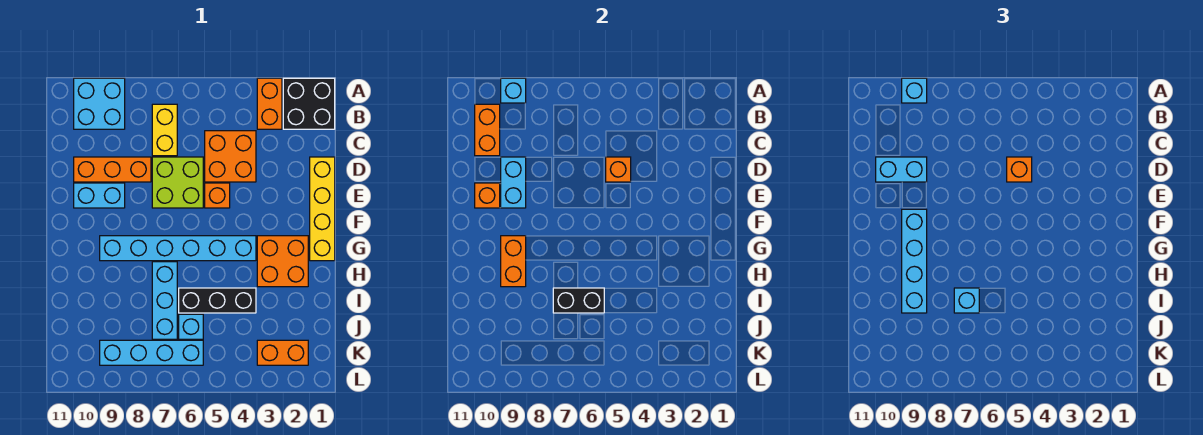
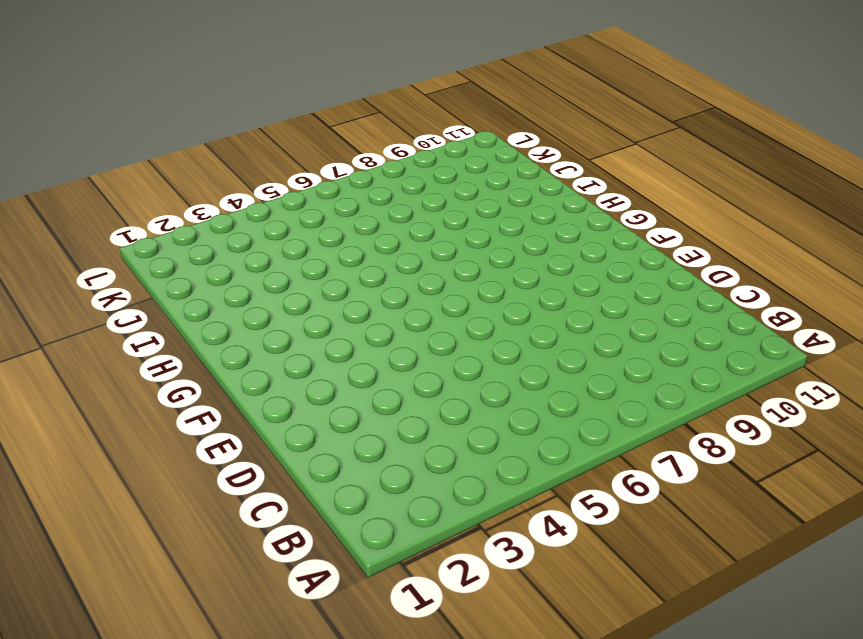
none -> black 2x2 brick [283,78,335,129]
none -> orange 1x2 brick [257,78,282,129]
none -> cyan 2x2 brick [74,78,125,129]

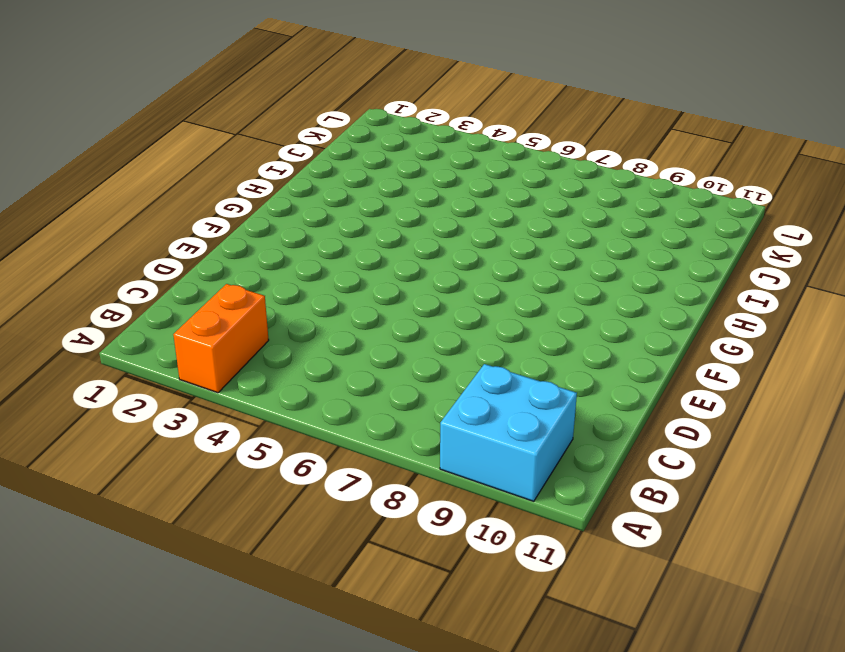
none -> black 2x2 brick [283,78,335,129]
none -> yellow 1x2 brick [152,104,177,156]
none -> orange 2x2 brick [205,131,256,182]

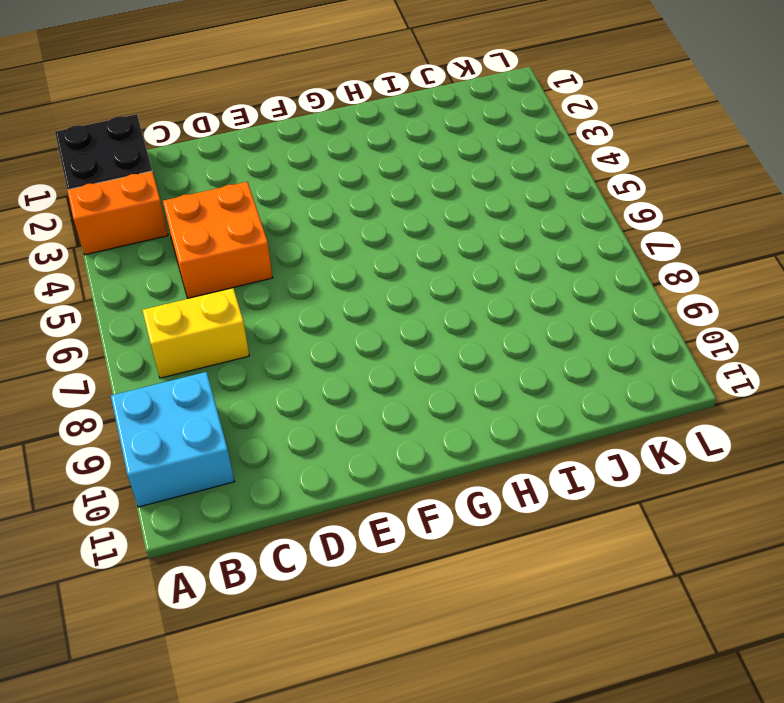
none -> yellow 1x4 brick [310,157,335,261]
none -> lime 2x2 brick [152,157,203,208]
none -> orange 1x3 brick [74,157,151,182]

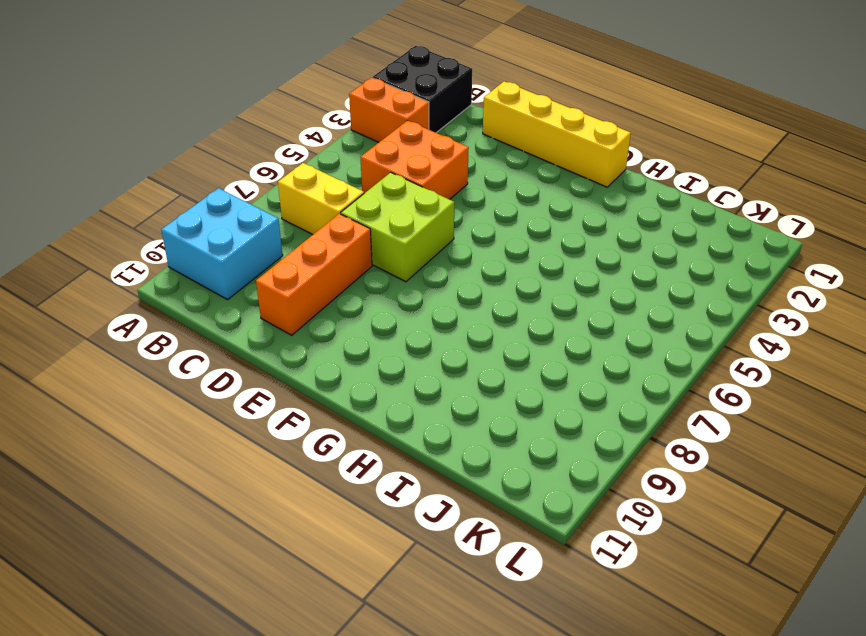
none -> orange 1x1 brick [205,183,230,208]
none -> cyan 1x2 brick [74,183,125,208]
none -> orange 2x2 brick [257,236,308,287]

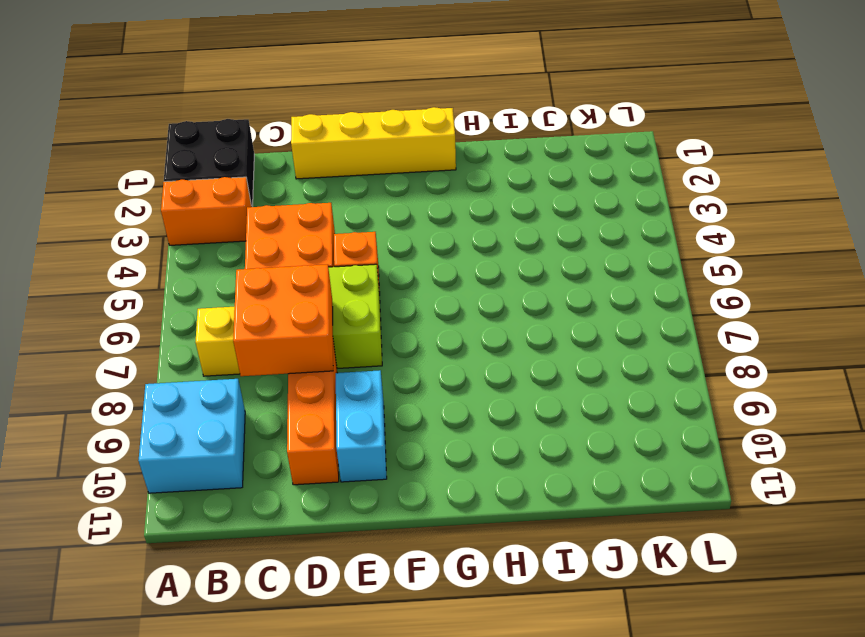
orange 2x2 brick [233,264,333,376] -> orange 2x2 brick moved to [257,236,308,287]
none -> cyan 1x6 brick [100,236,256,261]
none -> cyan 1x3 brick [152,262,177,339]
none -> black 1x3 brick [179,288,256,313]

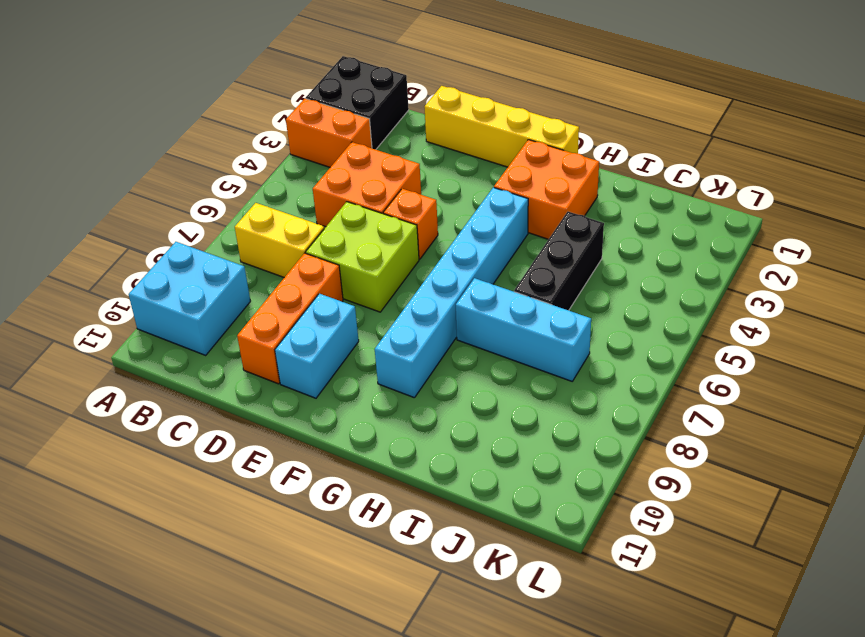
none -> cyan 1x1 brick [179,314,203,339]
none -> orange 1x2 brick [257,340,308,365]
none -> cyan 1x4 brick [100,340,203,365]

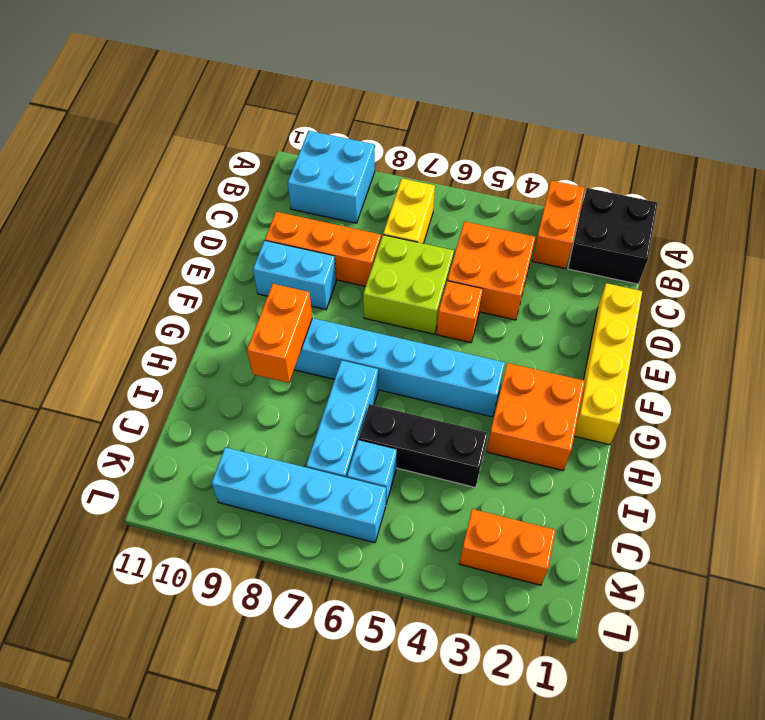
none -> cyan 1x1 brick [501,78,526,103]
none -> orange 1x2 brick [475,104,500,156]
none -> orange 1x1 brick [606,157,631,182]

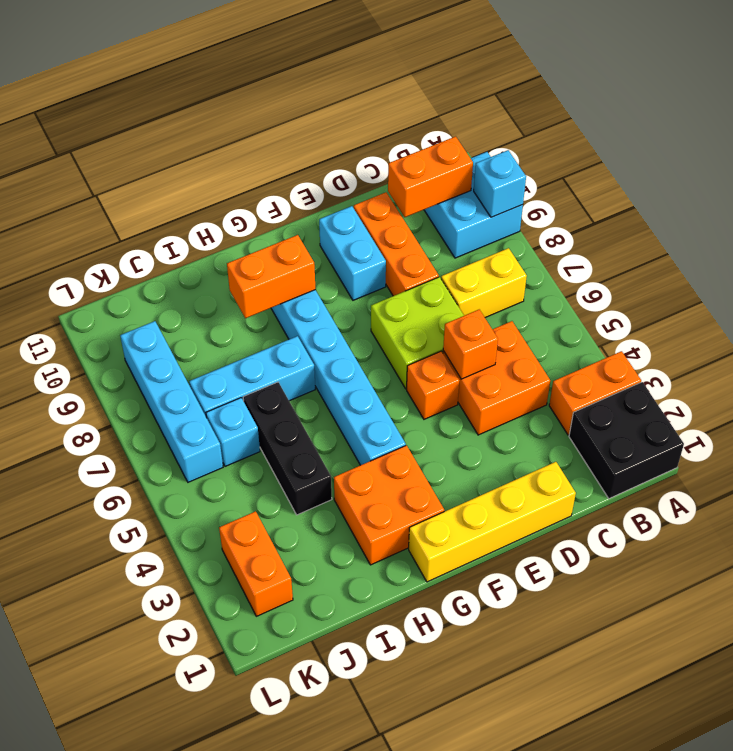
none -> cyan 1x2 brick [501,157,526,208]
none -> orange 1x1 brick [475,183,500,208]
none -> black 1x2 brick [553,288,604,313]

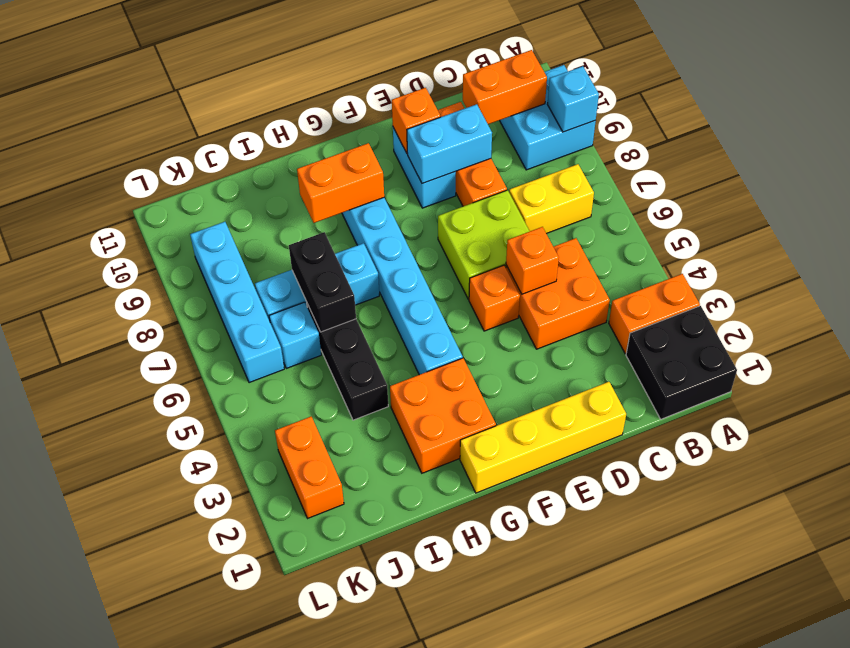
none -> cyan 1x1 brick [902,78,927,103]
none -> orange 1x1 brick [1007,157,1032,182]
none -> cyan 1x2 brick [876,157,927,182]

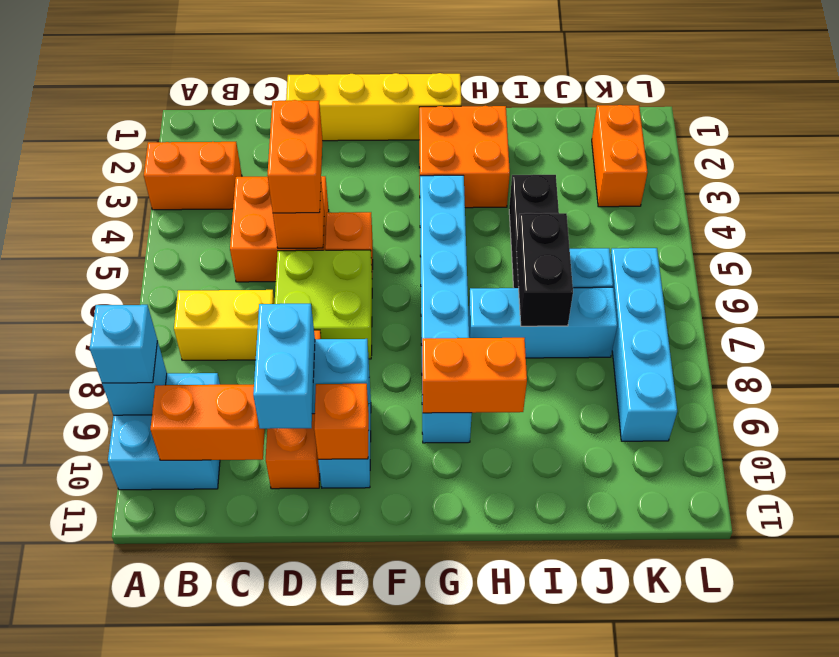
orange 1x2 brick [268,100,322,213] -> orange 1x1 brick [1007,157,1032,182]
none -> black 2x2 brick [283,78,335,129]
none -> cyan 1x4 brick [902,209,927,313]
none -> cyan 1x1 brick [954,288,979,313]

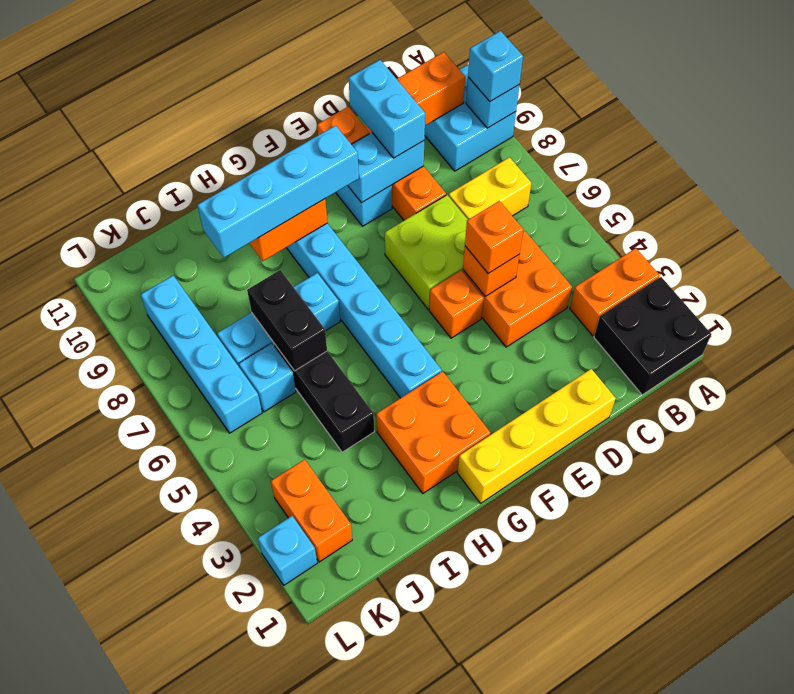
cyan 1x1 brick [258,516,317,585] -> cyan 1x1 brick moved to [954,288,979,313]

